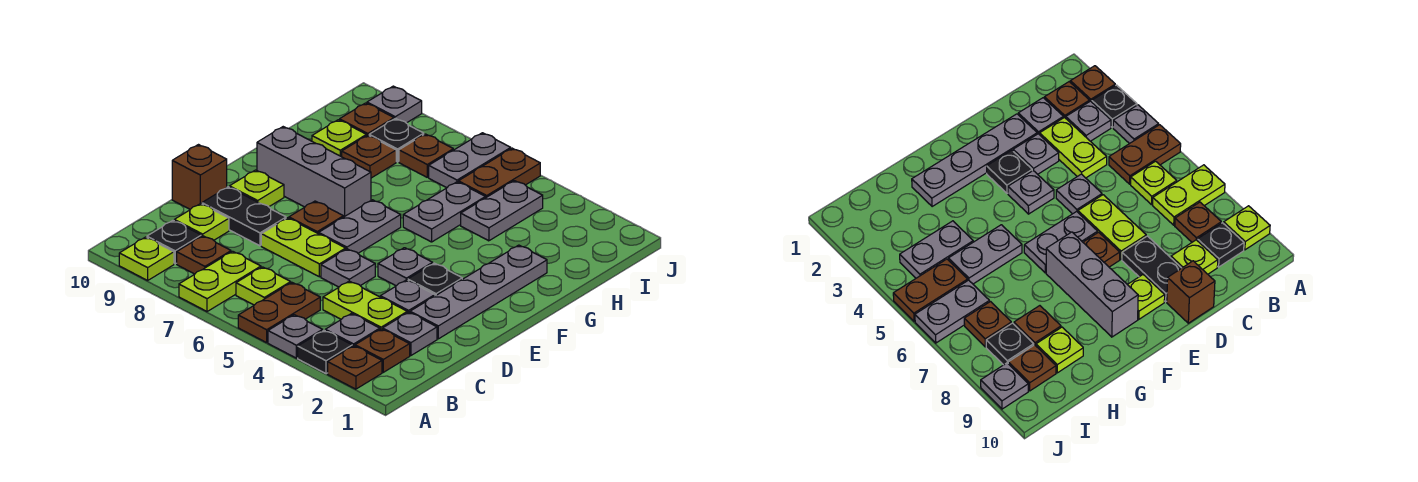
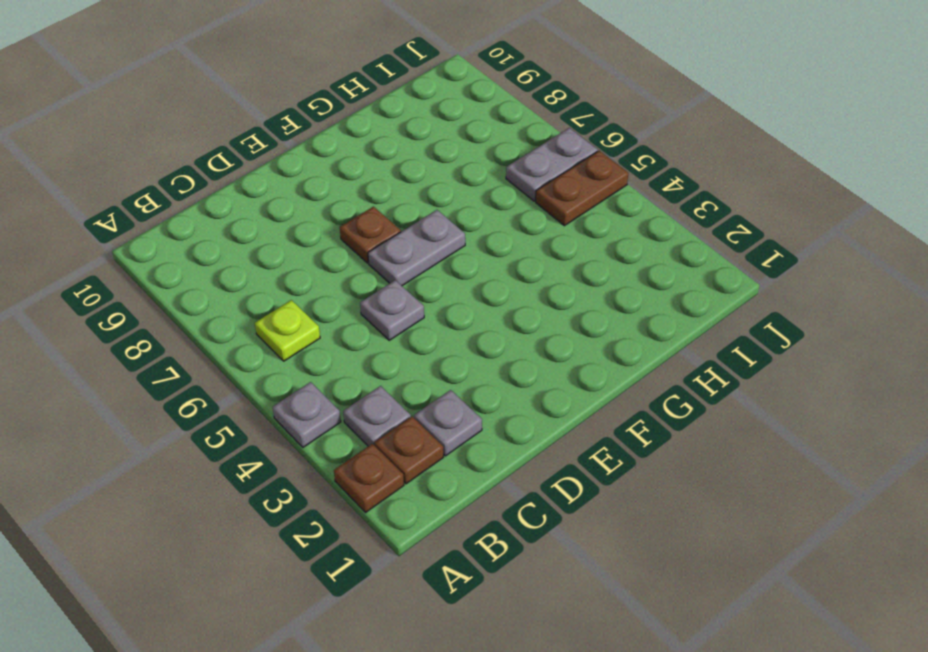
none -> black 1x1 plate [298,330,352,374]
none -> brown 1x2 plate [238,283,320,343]
none -> lime 1x2 plate [179,251,261,312]
none -> lime 1x1 plate [119,237,174,280]

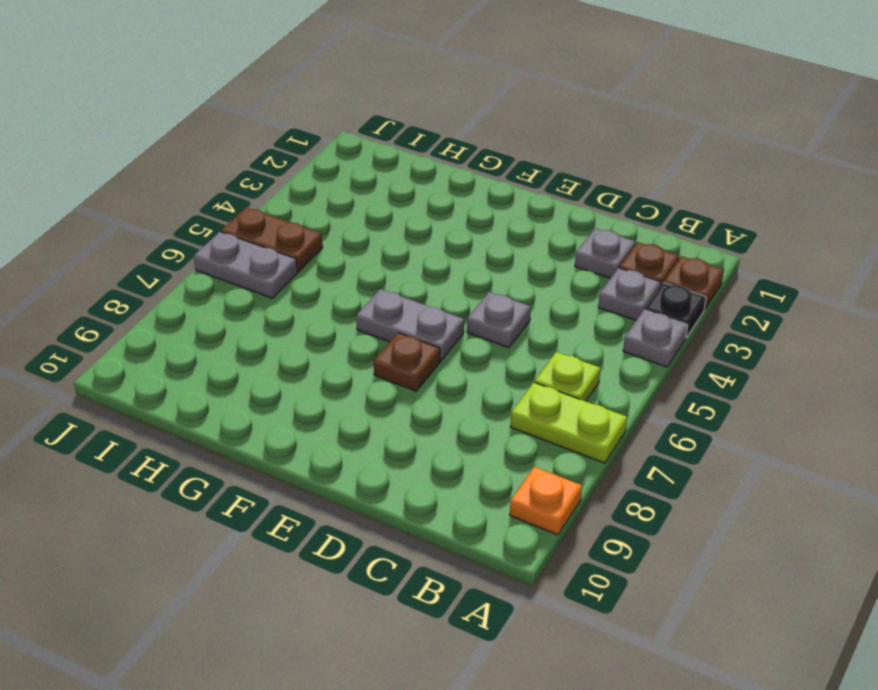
orange 1x1 plate [510,467,582,535] -> lime 1x1 plate [119,237,174,280]
none -> brown 1x2 plate [238,283,320,343]
none -> brown 1x1 plate [177,236,231,274]
none -> black 1x1 plate [147,220,201,264]
none -> lime 1x2 plate [323,281,407,329]

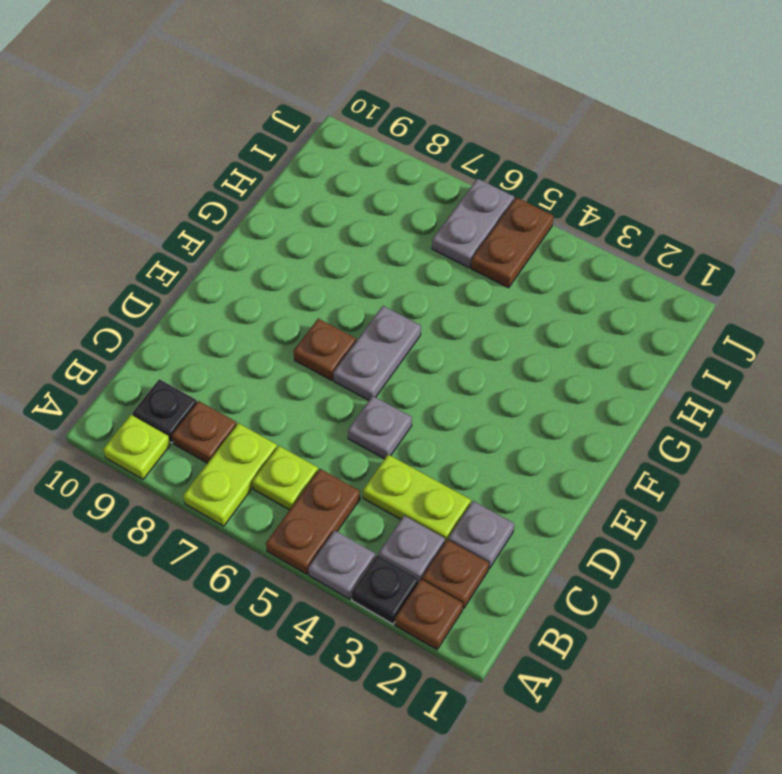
none -> lime 1x1 plate [174,204,229,240]
none -> grey 1x4 plate [410,245,547,339]
none -> grey 1x1 plate [380,280,435,313]
none -> lime 1x2 plate [261,218,346,277]

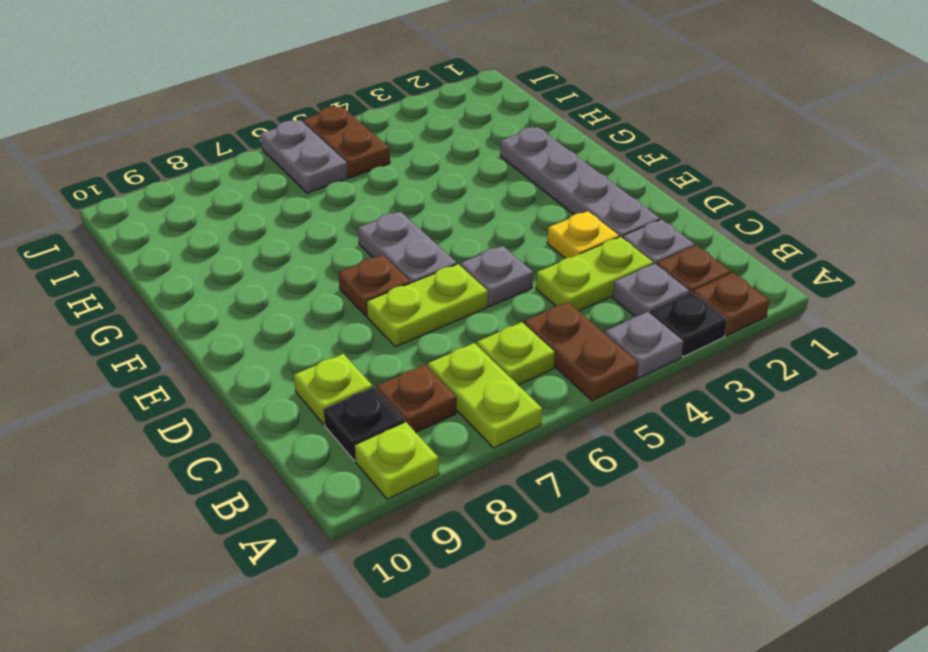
yellow 1x1 plate [547,211,619,258] -> grey 1x1 plate [380,280,435,313]
none -> black 1x2 plate [202,187,286,246]
none -> brown 1x1 brick [172,145,227,209]
none -> black 1x1 plate [408,263,462,296]
none -> grey 1x1 plate [378,248,433,286]

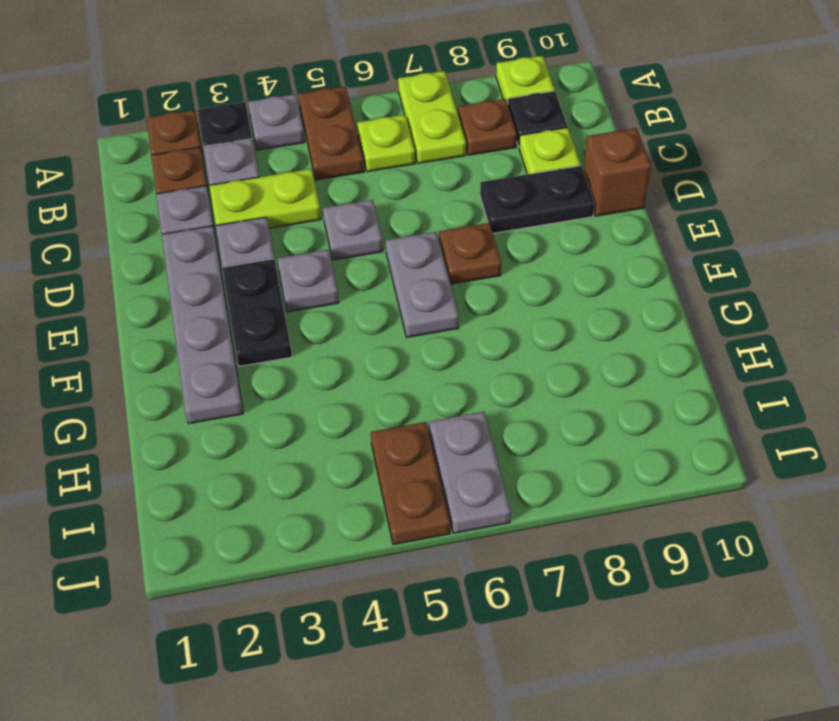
black 1x2 plate [222,259,292,366] -> black 1x1 plate [408,263,462,296]
none -> lime 1x2 plate [261,218,346,277]
none -> lime 1x1 plate [229,170,284,207]
none -> grey 1x3 brick [257,127,371,217]
none -> grey 1x2 plate [403,182,485,242]

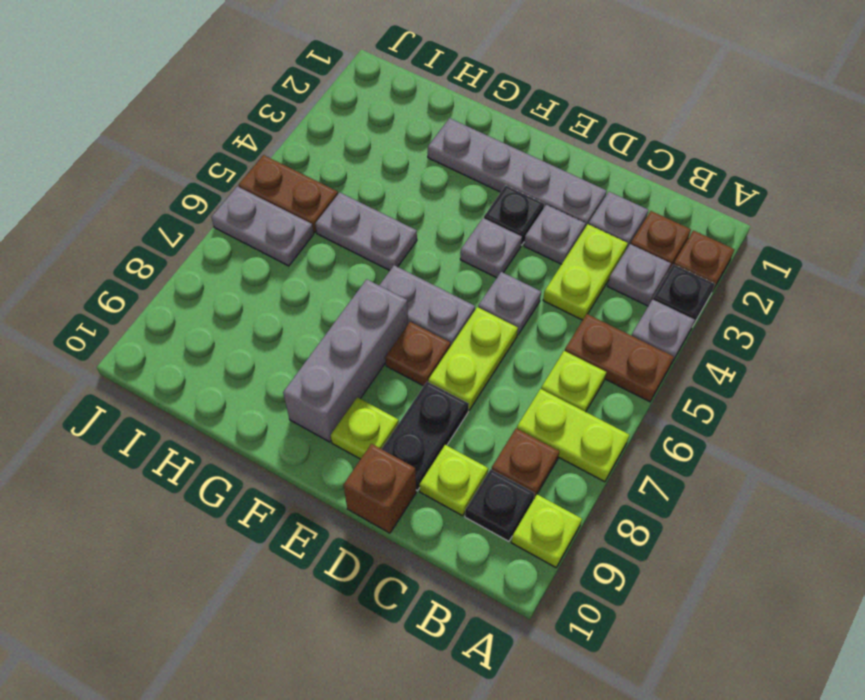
none -> grey 1x2 plate [461,181,543,241]
none -> brown 1x1 plate [342,135,396,178]
none -> lime 1x1 plate [312,120,366,157]
none -> brown 1x1 plate [399,134,453,177]

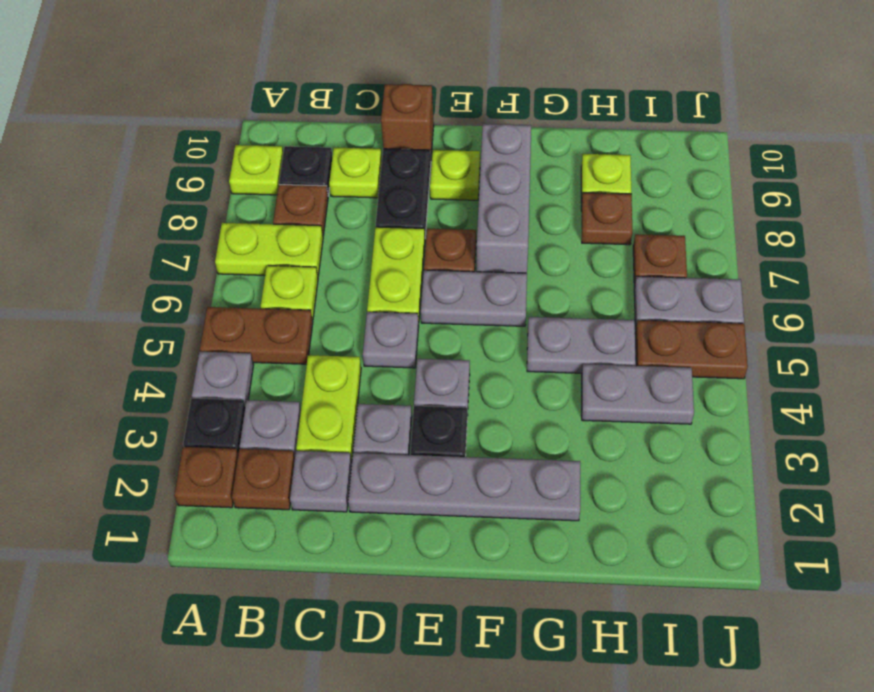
none -> black 1x1 plate [369,118,424,162]
none -> brown 1x1 plate [340,103,394,136]
none -> grey 1x1 plate [367,86,422,123]

